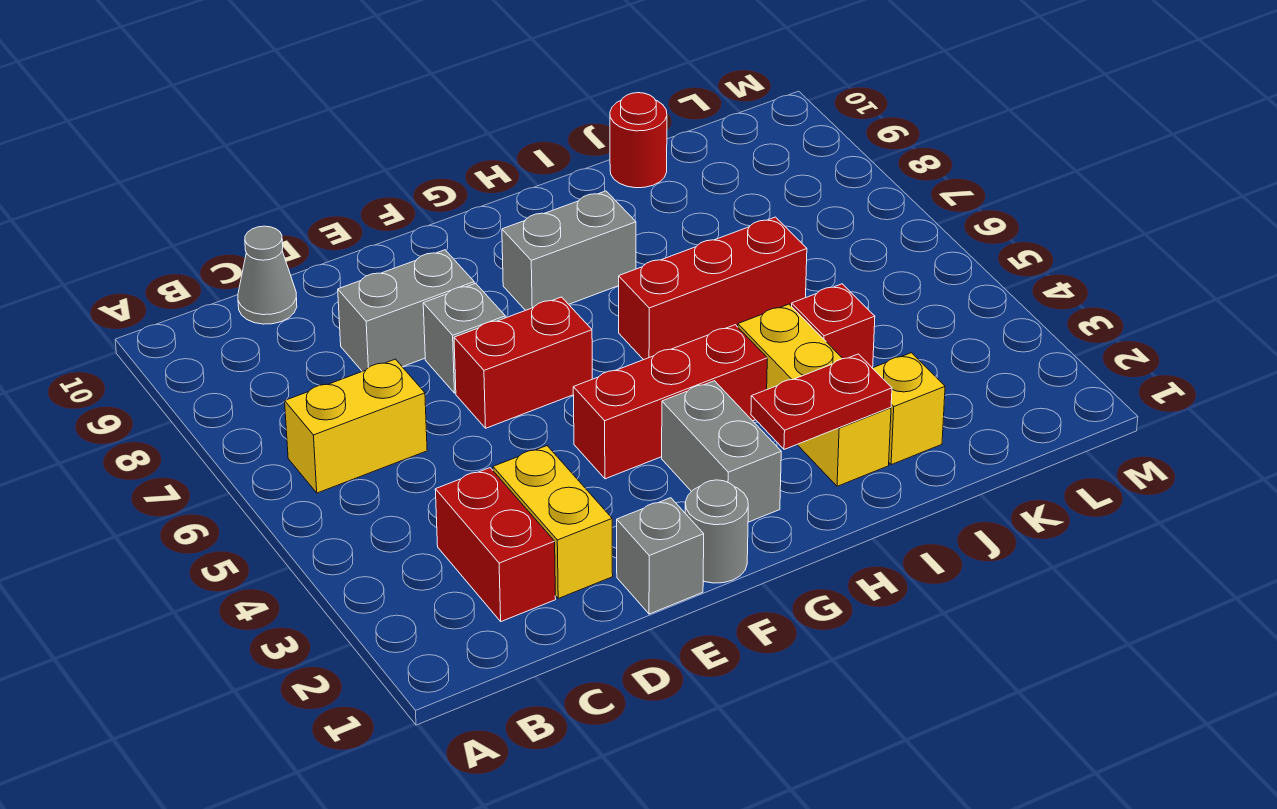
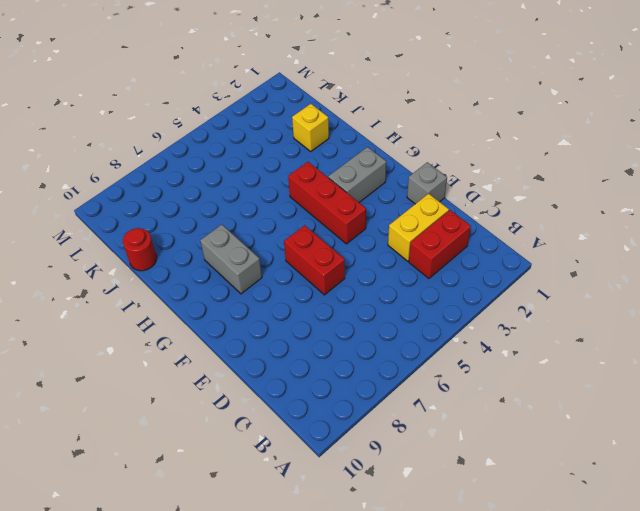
none -> yellow 1x2 brick [285,359,427,493]
none -> grey 1x1 cone [238,226,297,324]
none -> grey 1x2 brick [338,250,474,371]

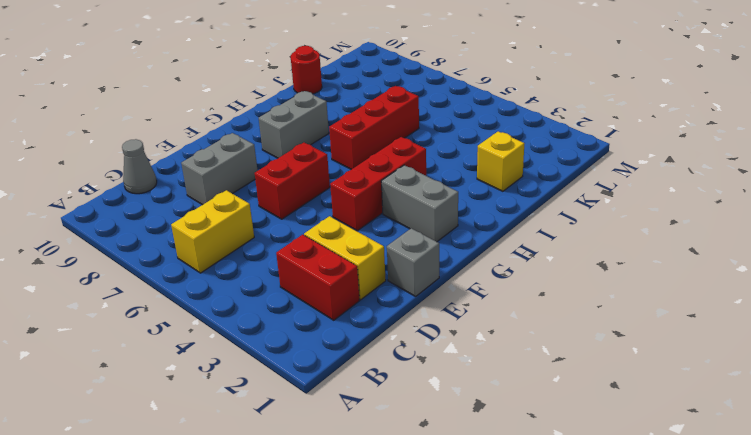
none -> grey 1x1 brick [423,283,505,393]
none -> grey 1x1 round brick [685,480,748,583]
none -> yellow 1x3 brick [738,304,891,486]

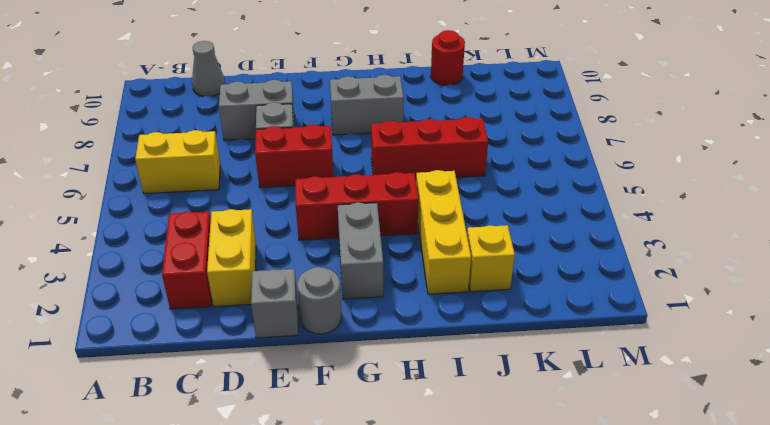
none -> red 1x1 brick [792,284,875,368]
none -> red 1x2 plate [751,354,892,449]

